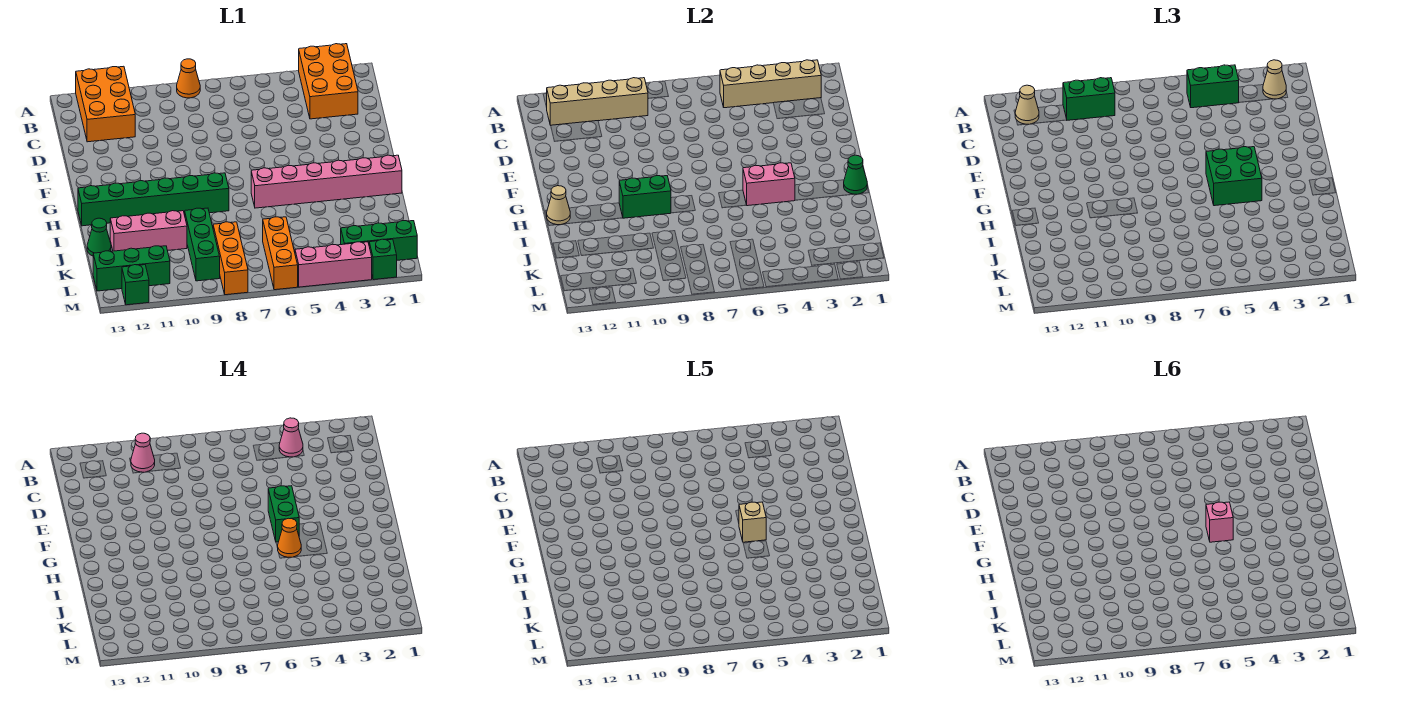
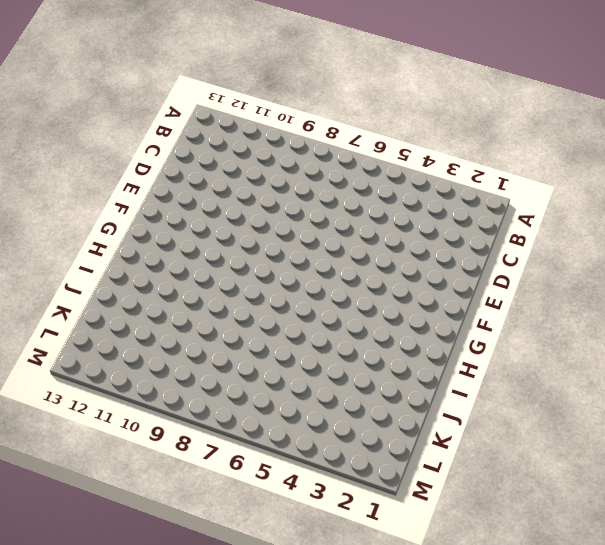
none -> orange 2x3 brick [299,44,358,119]
none -> orange 1x1 cone [177,59,200,98]
none -> orange 2x3 brick [76,66,135,142]
none -> pink 1x6 brick [251,155,402,208]

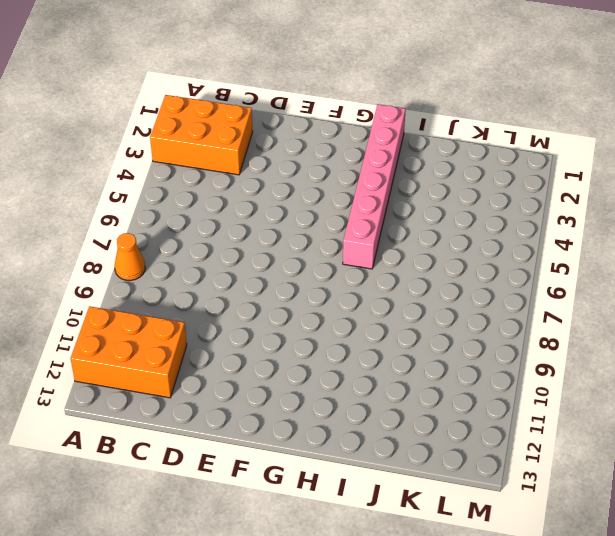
none -> green 1x6 brick [78,173,229,226]
none -> green 1x3 brick [185,208,220,281]
none -> pink 1x3 brick [110,211,187,251]
none -> green 1x1 cone [87,218,111,256]

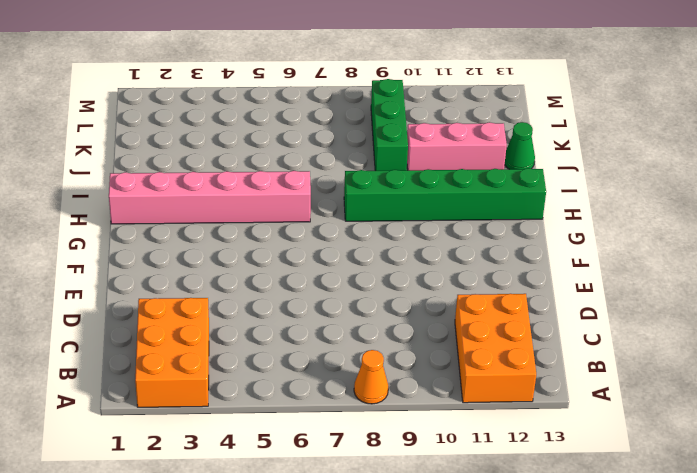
none -> orange 1x3 brick [263,217,298,290]
none -> orange 1x3 brick [213,222,248,295]
none -> green 1x3 brick [341,221,417,260]
none -> green 1x3 brick [93,246,170,291]

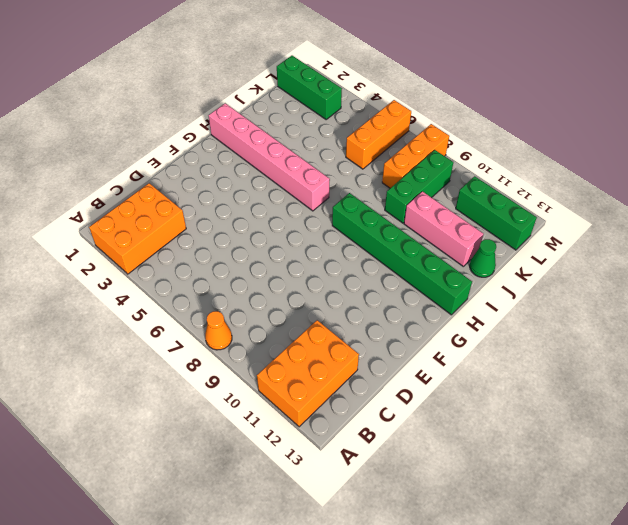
none -> green 1x1 brick [369,239,397,280]
none -> pink 1x3 brick [295,242,372,287]
none -> green 1x1 brick [122,265,149,305]
none -> tan 1x4 brick [720,60,821,108]

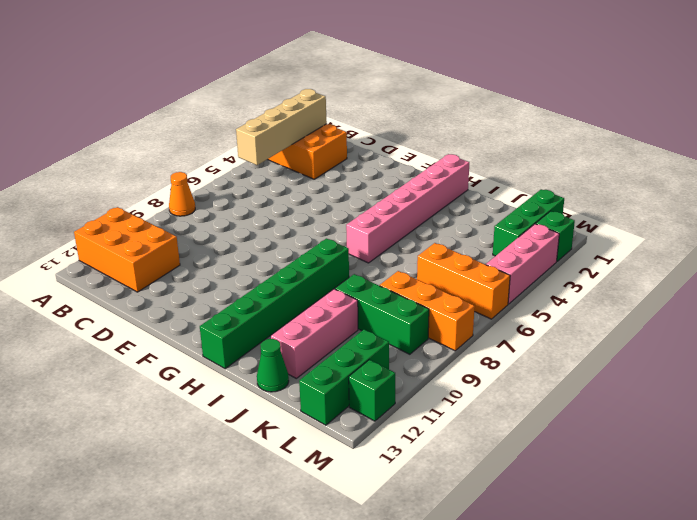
none -> tan 1x4 brick [547,78,648,125]
none -> green 1x1 cone [844,155,867,194]
none -> pink 1x2 brick [743,163,795,206]
none -> green 1x2 brick [619,176,671,218]

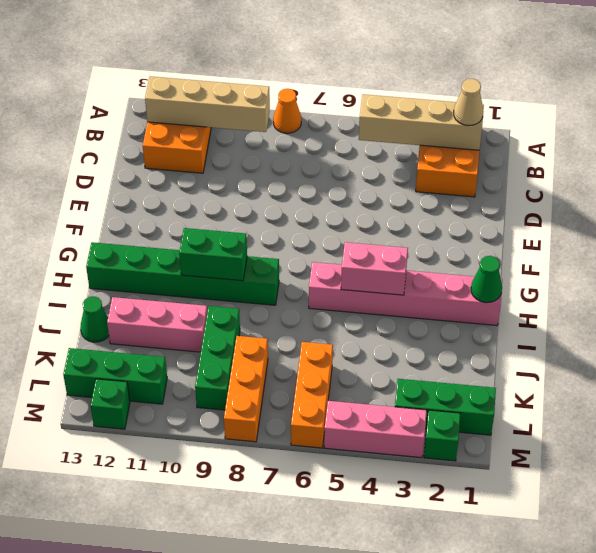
none -> tan 1x1 cone [547,186,570,225]
none -> green 1x2 brick [1187,65,1239,108]
none -> green 1x2 brick [1063,78,1115,120]
none -> tan 1x1 cone [1015,85,1039,124]

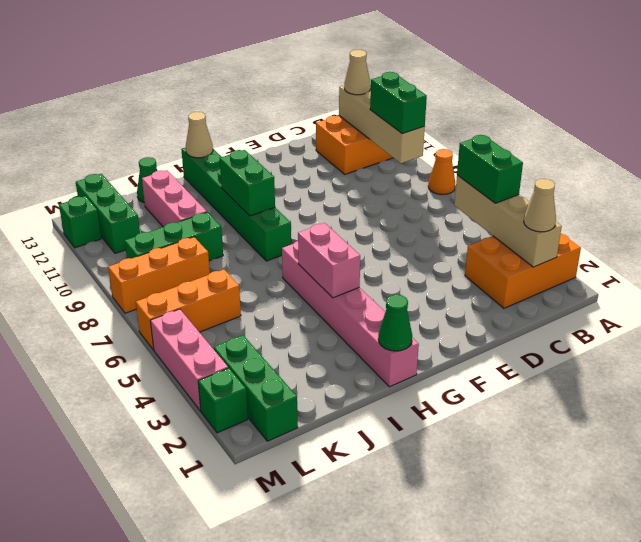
none -> green 2x2 brick [1206,147,1262,206]
none -> pink 1x1 cone [279,418,303,457]
none -> pink 1x1 cone [131,433,155,472]
none -> green 1x2 brick [268,486,299,542]

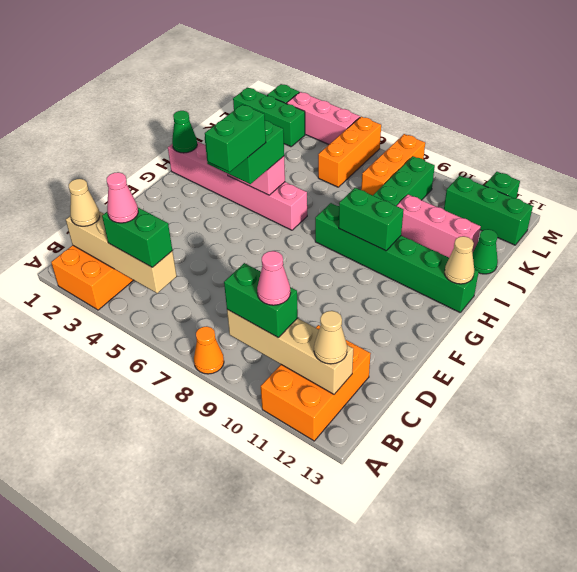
none -> orange 1x1 cone [278,518,301,557]
none -> tan 1x1 brick [739,502,766,542]
none -> pink 1x1 brick [1206,502,1233,542]

